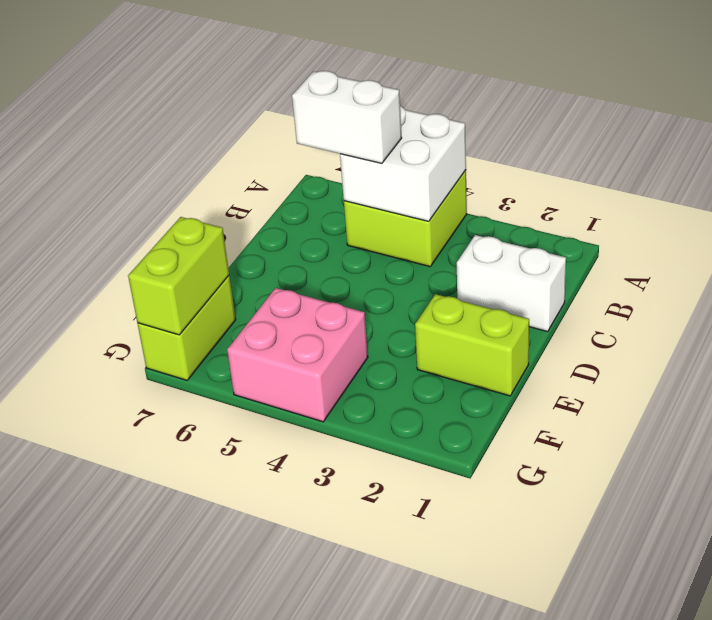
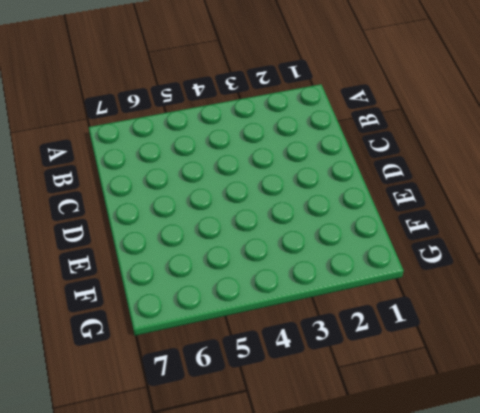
none -> lime 2x2 brick [344,170,467,267]
none -> white 1x2 brick [457,235,566,332]

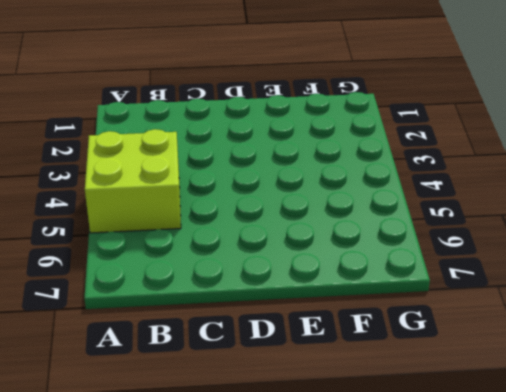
none -> white 1x2 brick [457,235,566,332]
none -> lime 1x2 brick [415,294,529,396]

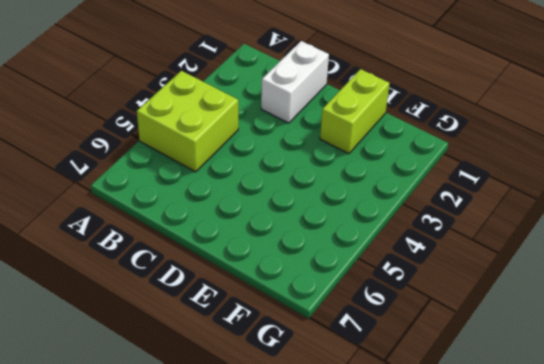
none -> pink 2x2 brick [227,288,368,422]
none -> lime 1x2 brick [138,276,236,380]

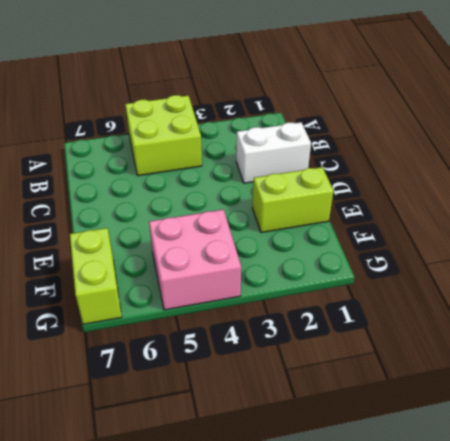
none -> white 2x2 brick [340,106,466,221]
none -> lime 1x2 brick [128,217,229,335]

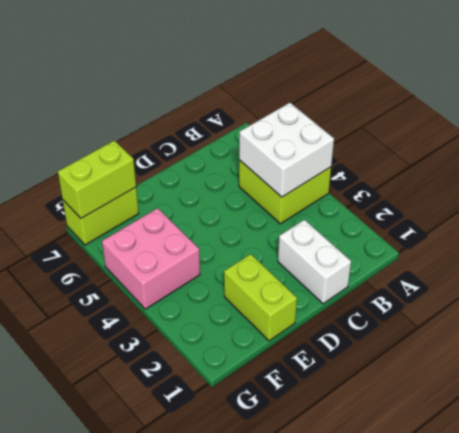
none -> white 1x2 brick [292,71,402,163]

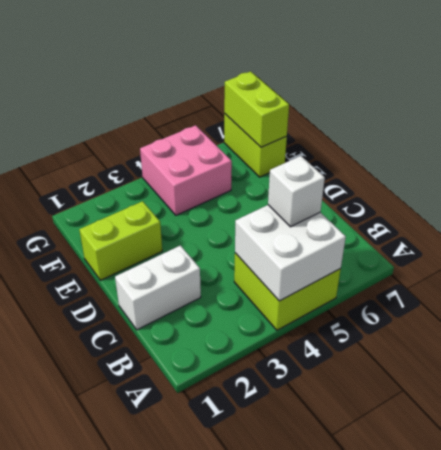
white 1x1 brick [268,156,325,227] -> white 1x2 brick [292,71,402,163]

